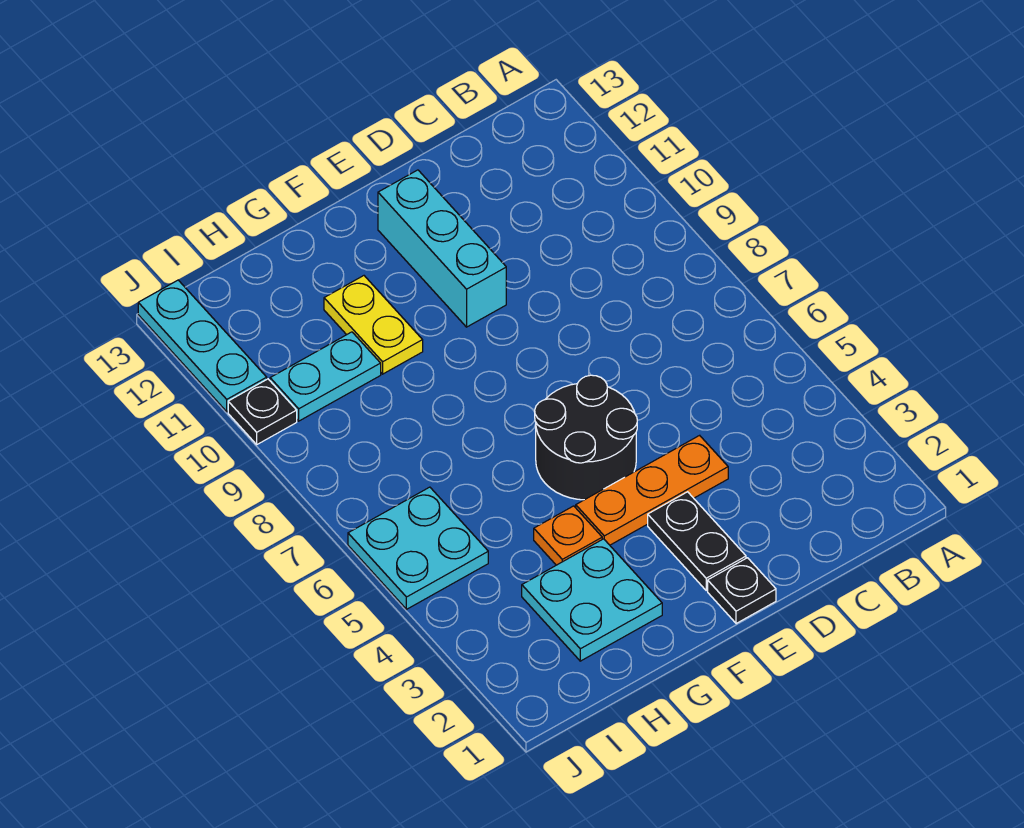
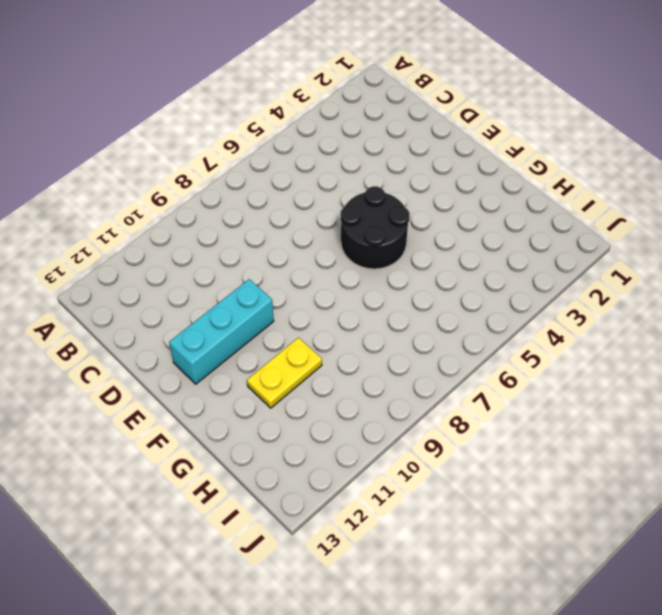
none -> orange 1x3 plate [576,435,728,545]
none -> black 1x1 plate [708,558,776,624]
none -> black 1x2 plate [648,492,746,590]

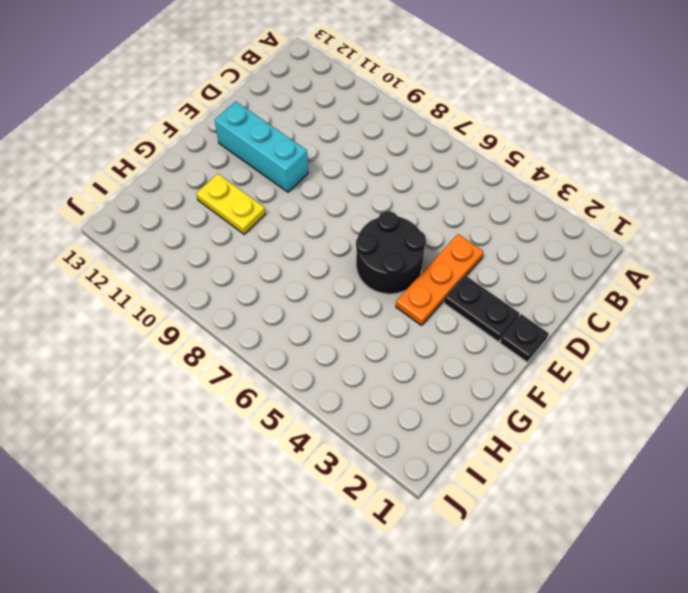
none -> cyan 2x2 plate [522,539,662,661]
none -> orange 1x1 plate [534,506,602,565]
none -> cyan 1x2 plate [270,332,381,421]

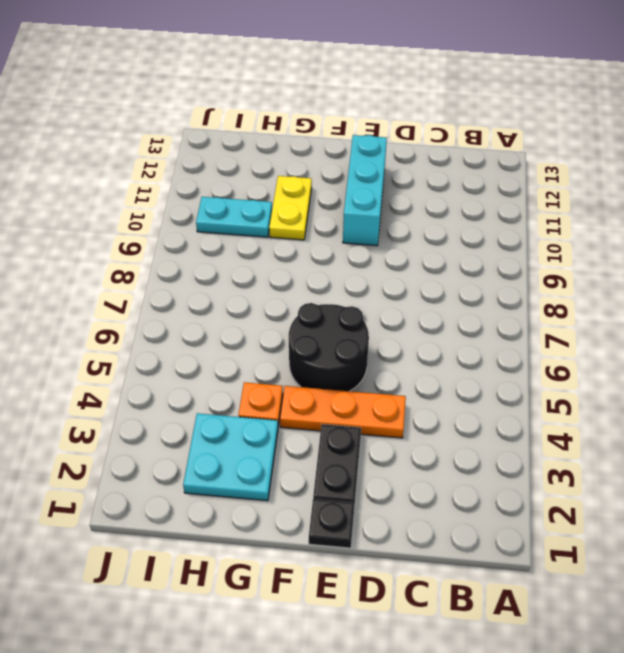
none -> cyan 2x2 plate [348,487,488,609]
none -> black 1x1 plate [228,379,297,444]
none -> cyan 1x3 plate [138,280,267,412]

